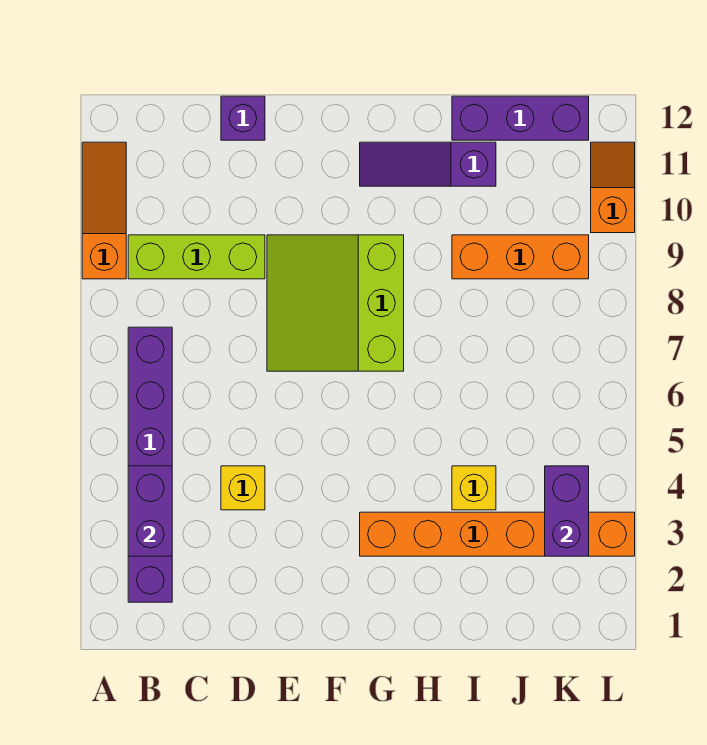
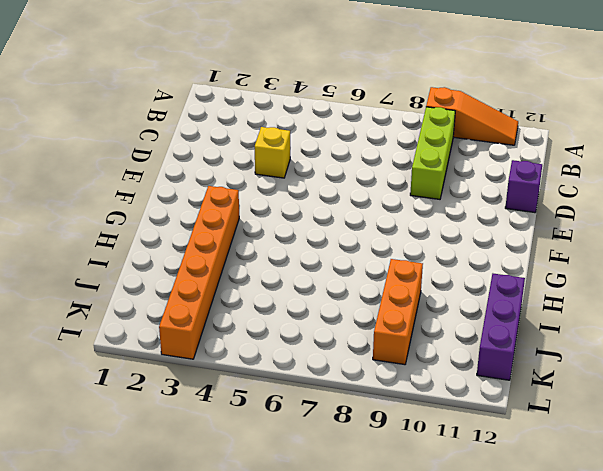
none -> purple 1x6 brick [128,327,172,602]
none -> lime 3x3 slope [267,235,404,371]
none -> purple 1x3 slope [360,142,496,186]

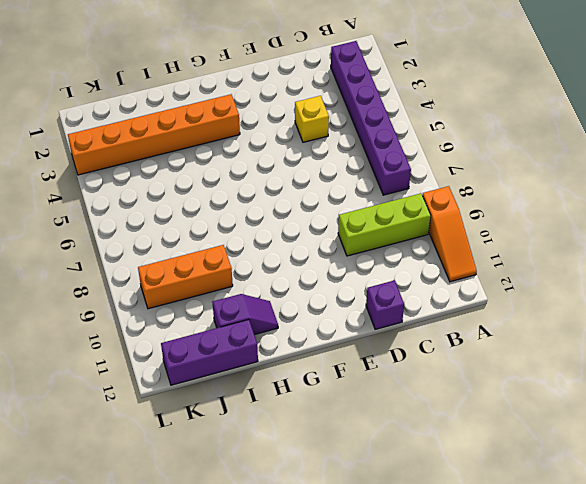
purple 1x2 slope [213,294,278,335] -> purple 1x3 slope [360,142,496,186]
none -> lime 3x3 slope [267,235,404,371]
none -> yellow 1x1 brick [452,466,496,510]
none -> orange 1x2 slope [591,142,635,233]

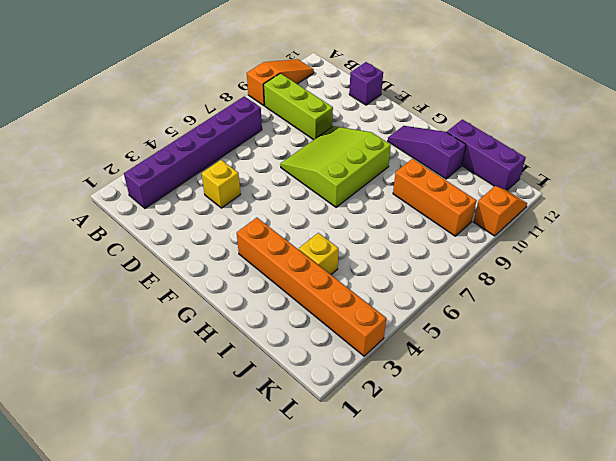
none -> purple 1x2 brick [128,466,172,556]
none -> purple 1x2 brick [545,466,589,556]

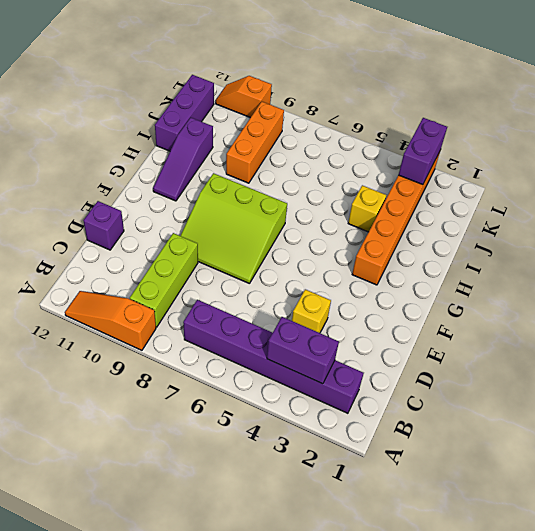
purple 1x2 brick [399,118,447,185] -> purple 1x2 brick turned to [545,466,589,556]

